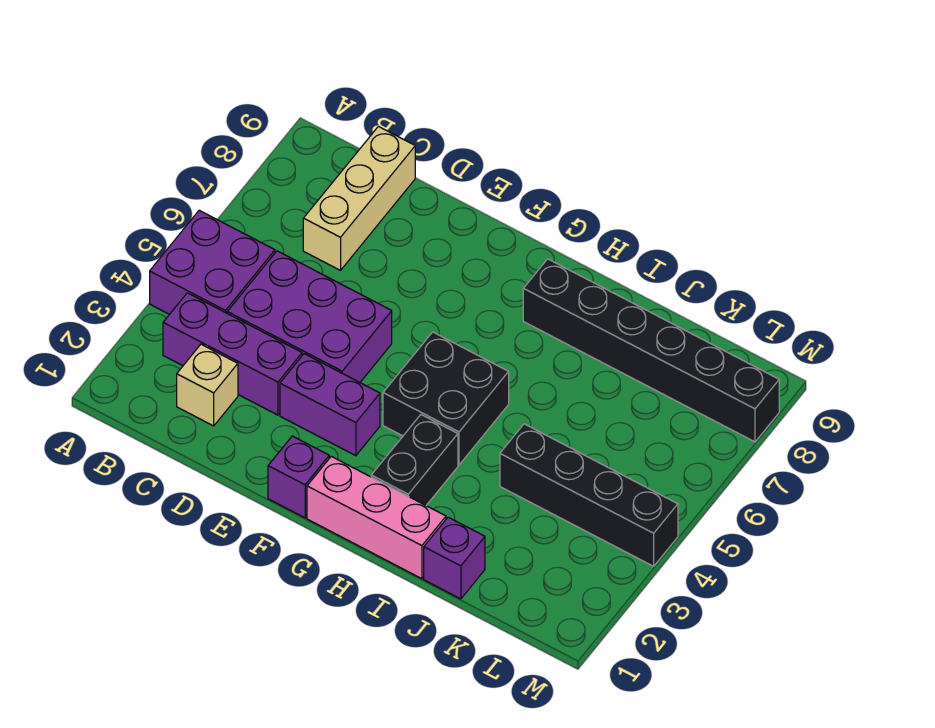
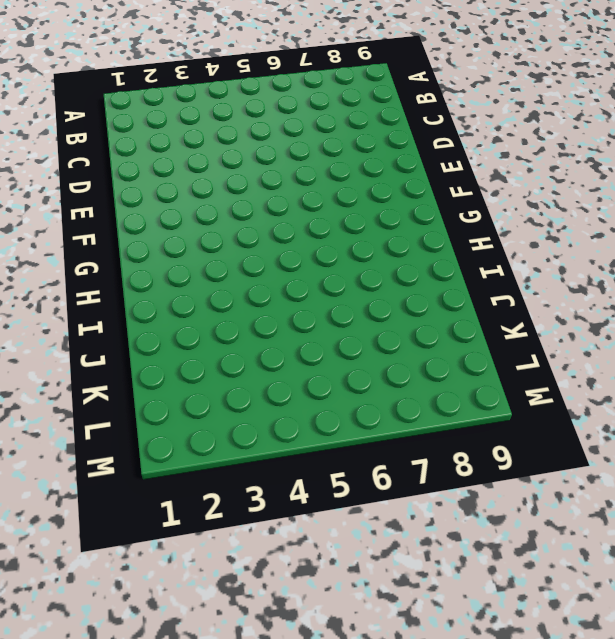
none -> purple 2x2 brick [150,210,275,314]
none -> purple 1x3 brick [163,293,302,415]
none -> tan 1x1 brick [177,344,238,426]

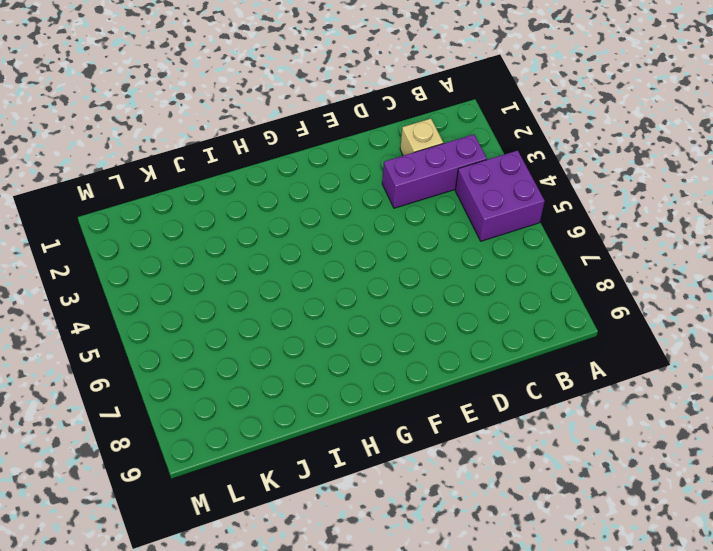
none -> purple 2x3 brick [227,251,392,382]
none -> tan 1x3 brick [303,126,415,270]
none -> purple 1x2 brick [280,354,380,456]

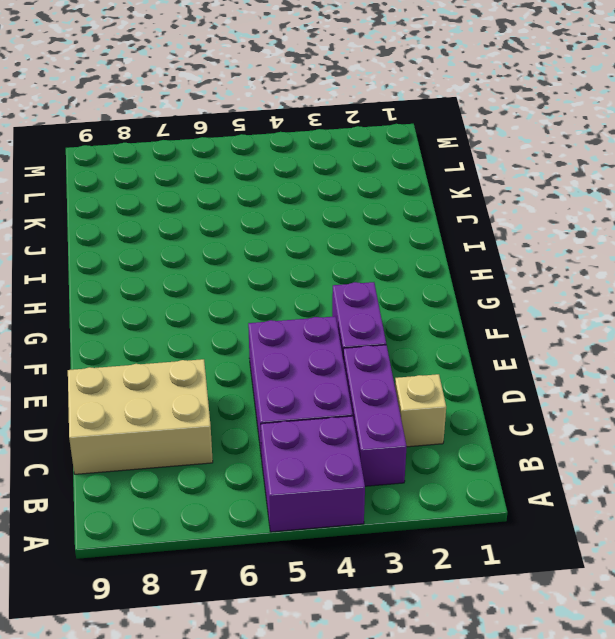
tan 2x3 brick [68,359,213,474] -> tan 1x3 brick [303,126,415,270]
none -> purple 1x1 brick [268,436,329,518]
none -> pink 1x3 brick [307,456,446,579]
none -> black 2x2 brick [383,332,509,465]

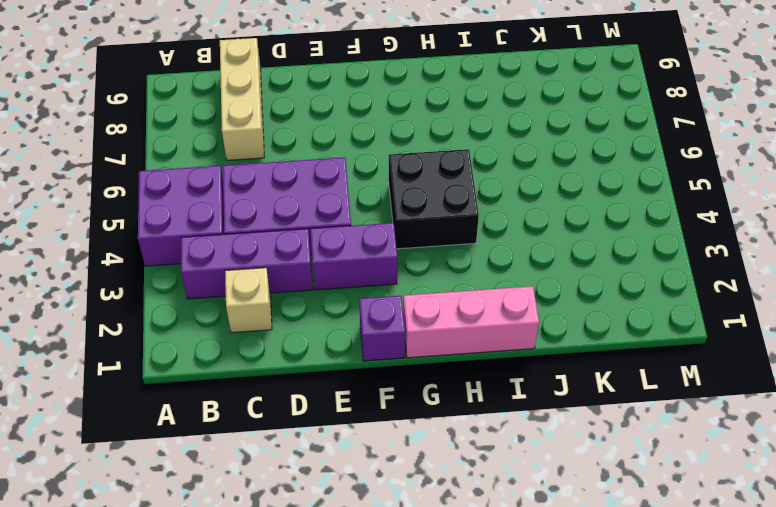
none -> black 1x2 brick [371,415,458,505]
none -> black 1x6 brick [523,259,779,442]
none -> purple 1x1 brick [424,517,485,599]

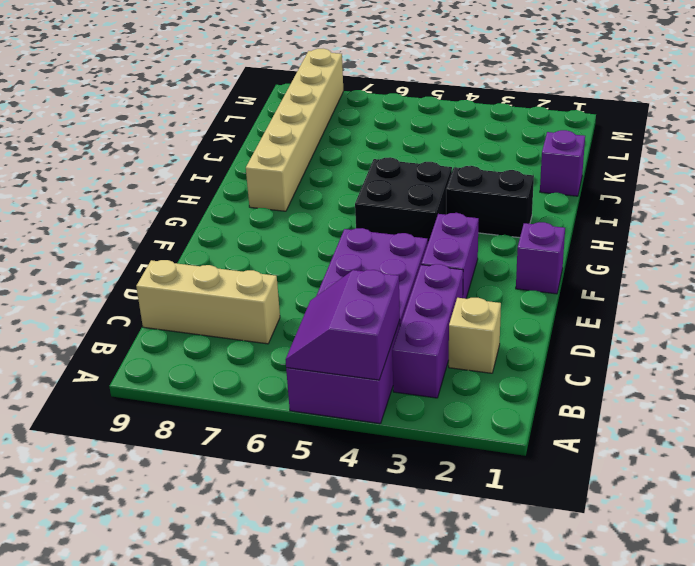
purple 2x2 slope [285,270,400,380] -> none
tan 1x6 brick [246,49,343,211] -> black 1x6 brick [523,259,779,442]
none -> pink 1x3 brick [307,456,446,579]
none -> black 1x4 brick [500,424,678,566]

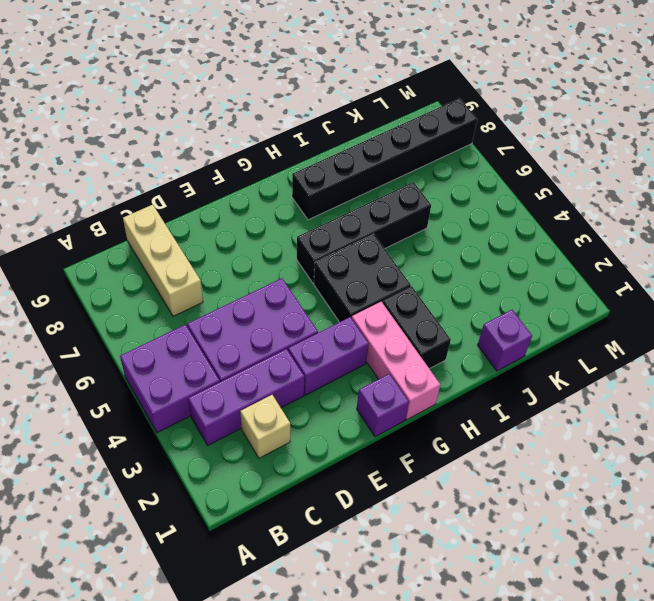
pink 1x3 brick [352,302,441,420] -> pink 1x3 brick turned to [307,456,446,579]
black 1x4 brick [297,182,431,283] -> black 1x4 brick moved to [500,424,678,566]

